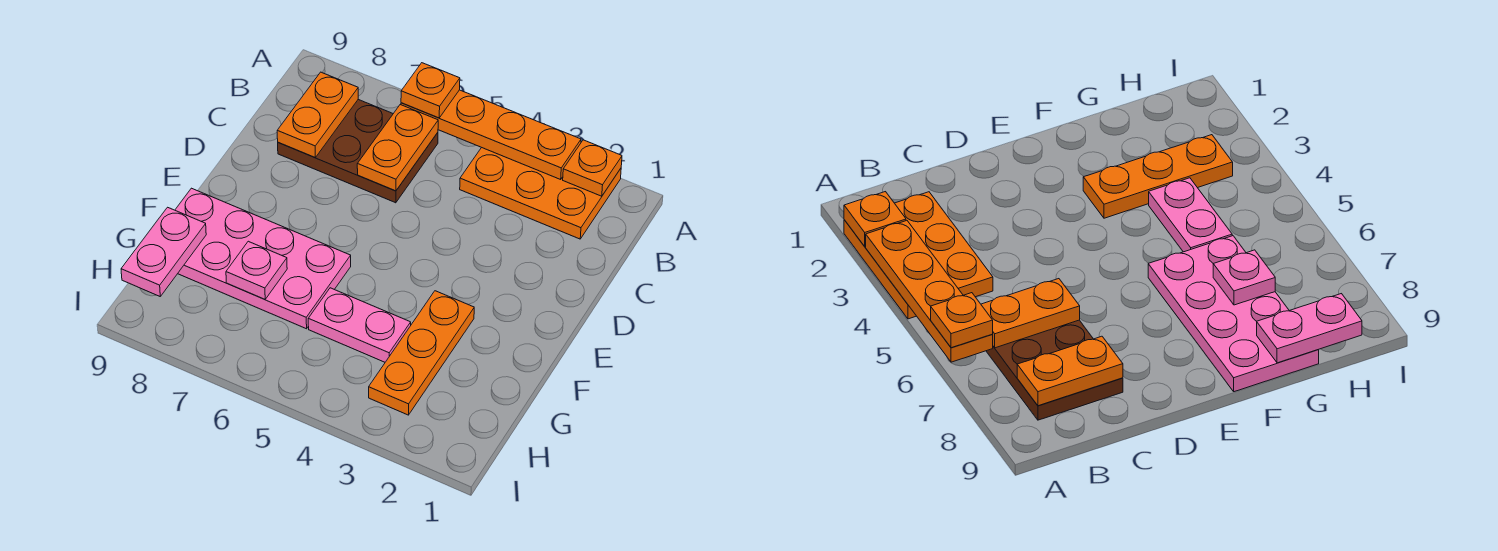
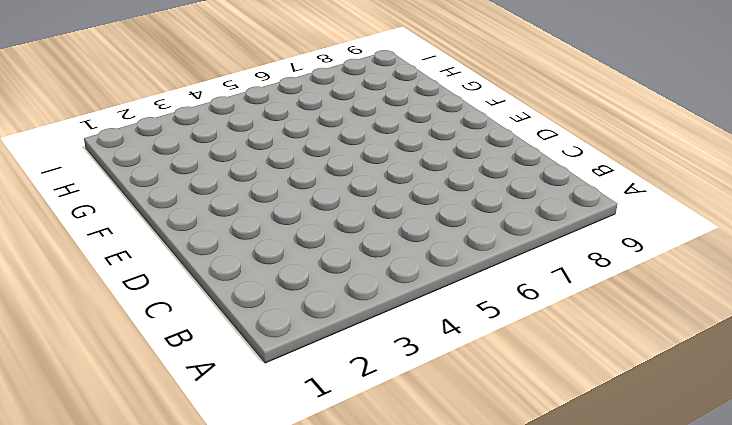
none -> orange 2x3 plate [460,148,621,239]
none -> brown 2x3 plate [278,100,438,203]
none -> orange 1x3 plate [369,291,474,415]

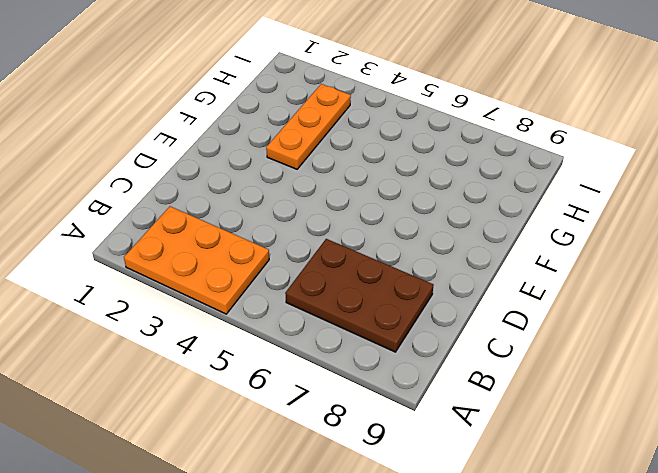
none -> pink 2x4 plate [175,188,351,329]
none -> pink 1x2 plate [308,288,411,362]
none -> orange 1x1 plate [563,140,622,196]

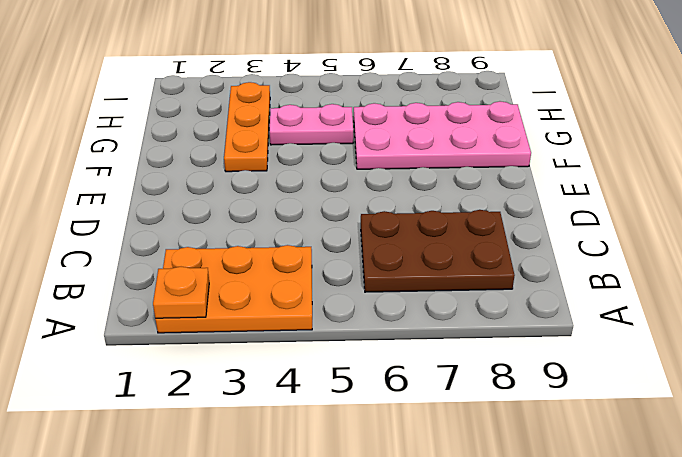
none -> orange 1x4 plate [401,90,581,179]
none -> orange 1x2 plate [357,105,438,191]
none -> orange 1x2 plate [277,72,358,158]

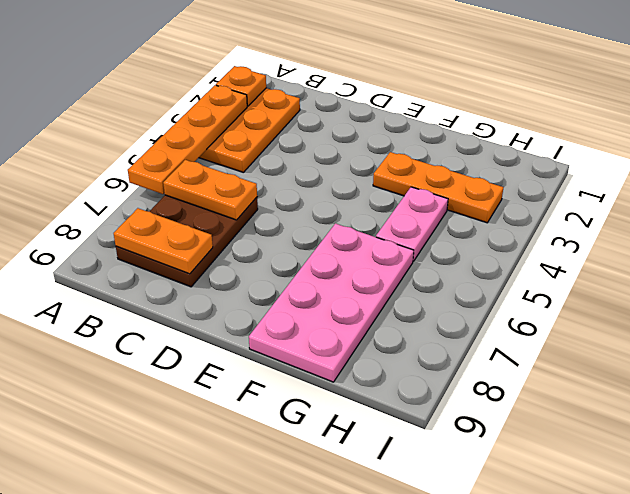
none -> pink 1x1 plate [226,241,287,299]
none -> pink 1x2 plate [121,207,206,296]
none -> orange 1x1 plate [401,63,460,118]

